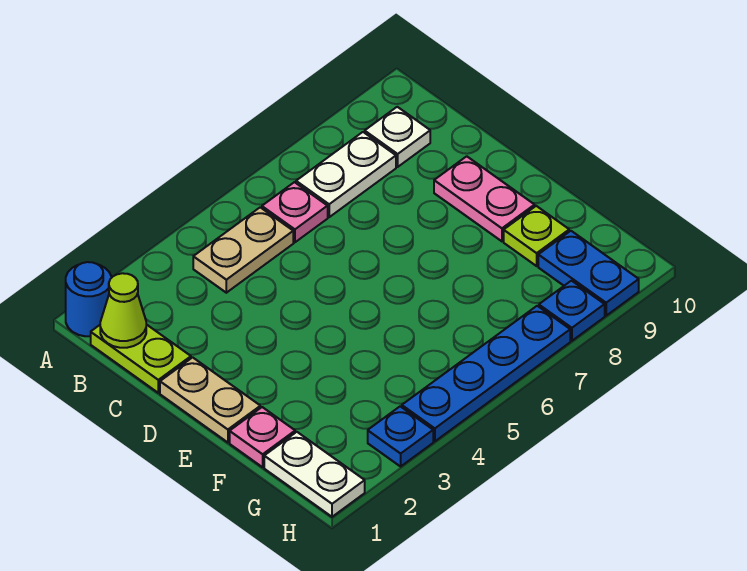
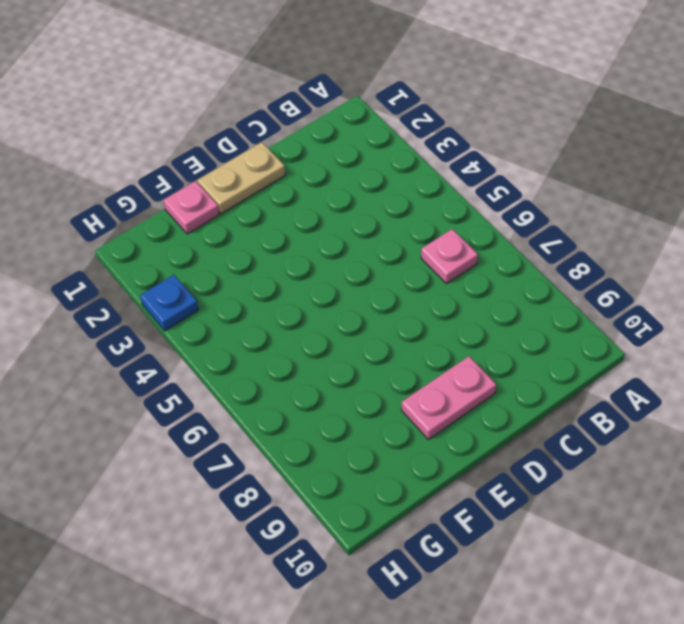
none -> blue 1x1 round brick [66,262,112,336]
none -> lime 1x2 plate [91,324,191,393]
none -> tan 1x2 plate [193,207,293,293]

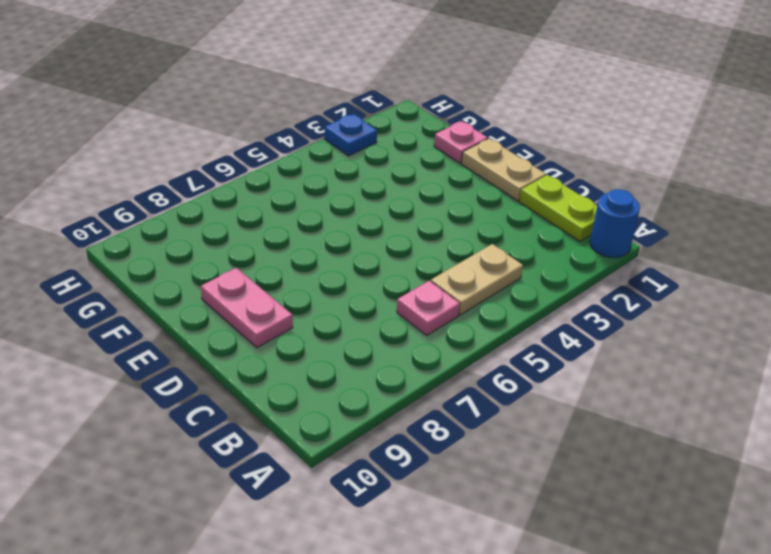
none -> white 1x2 plate [296,132,396,217]
none -> white 1x1 plate [365,107,430,167]
none -> lime 1x1 plate [504,206,569,266]

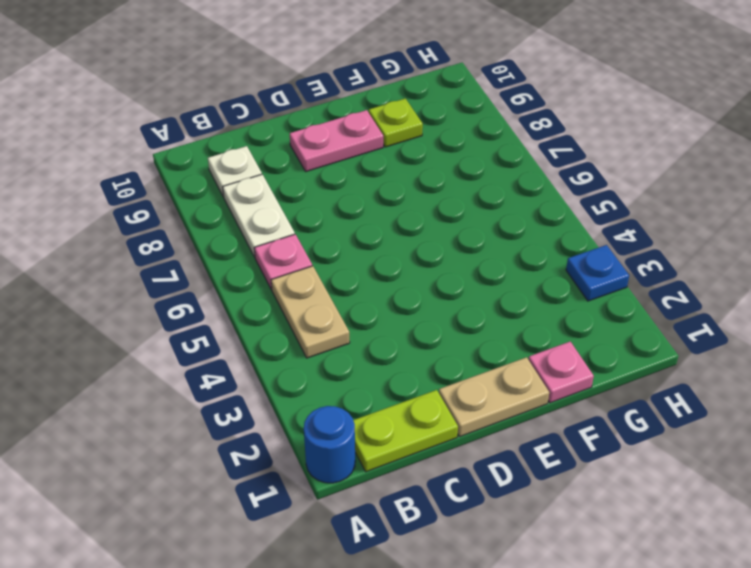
none -> white 1x2 plate [264,432,365,517]
none -> blue 1x2 plate [538,231,639,316]
none -> blue 1x4 plate [402,306,570,441]

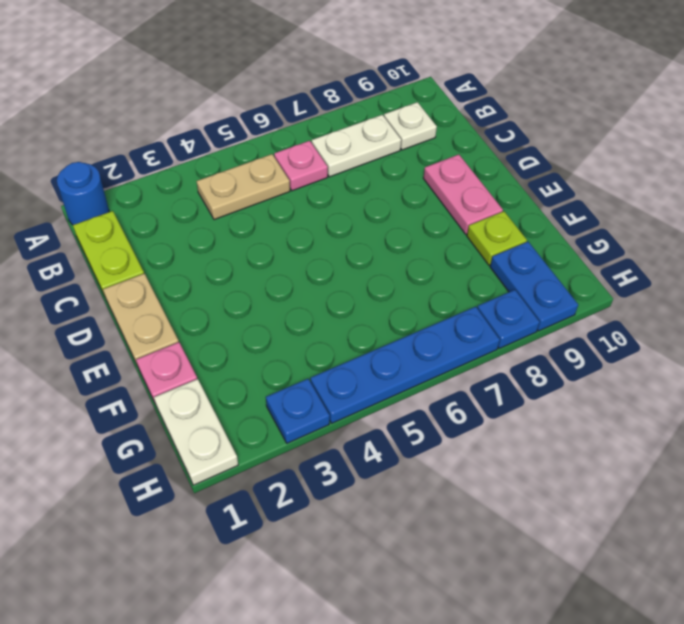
none -> lime 1x1 cone [100,273,146,348]

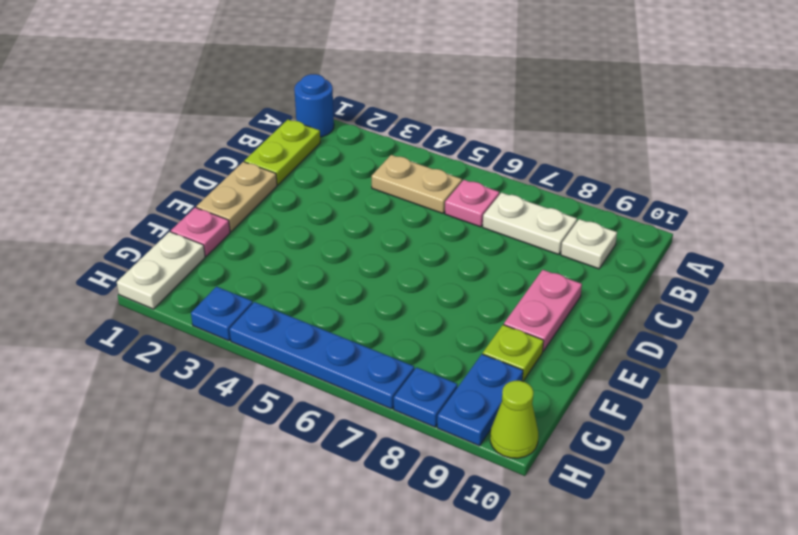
lime 1x1 cone [490,381,538,458] -> lime 1x1 cone moved to [100,273,146,348]

